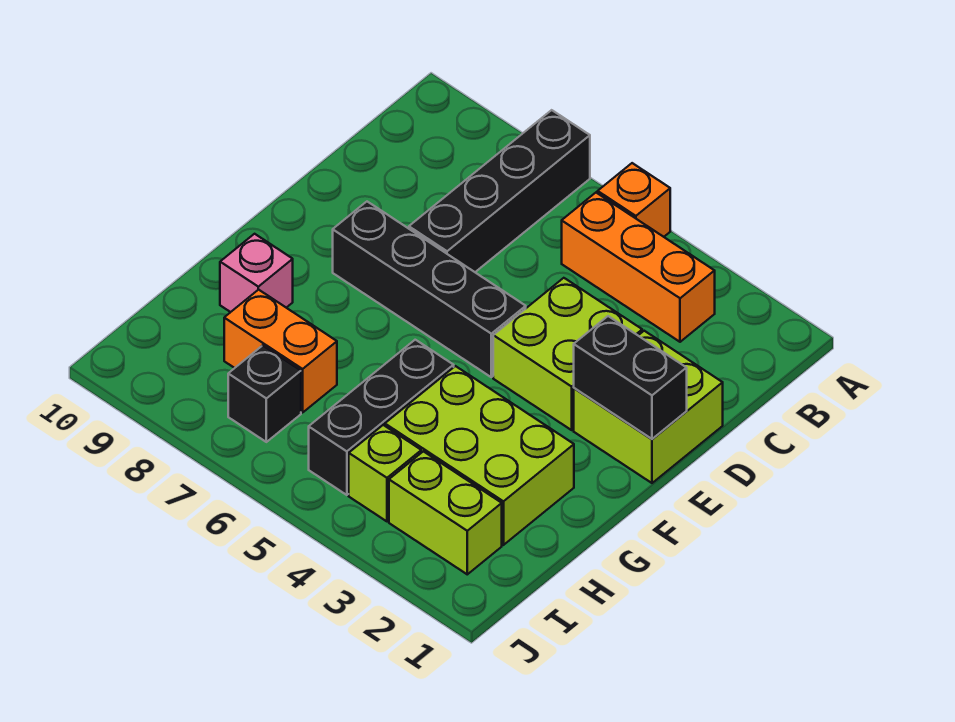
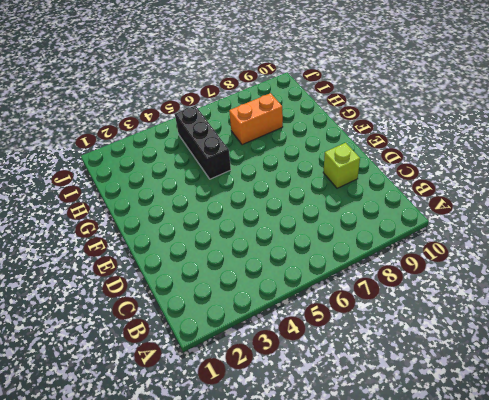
lime 1x1 brick [323,143,360,188] -> lime 1x1 brick moved to [349,425,421,521]
none -> orange 1x1 brick [598,163,670,237]
none -> black 1x4 brick [409,110,590,272]
none -> orange 1x3 brick [562,193,715,342]

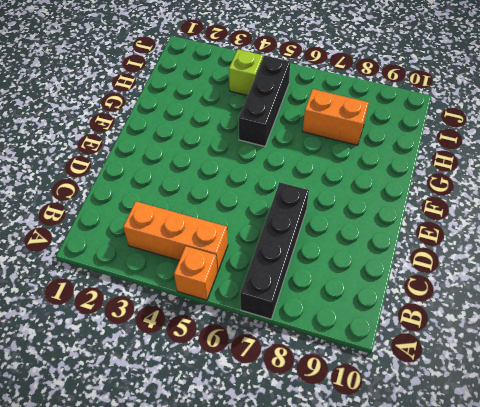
none -> lime 2x2 brick [574,331,723,483]
none -> lime 2x2 brick [493,278,642,430]
none -> black 1x4 brick [333,202,526,377]

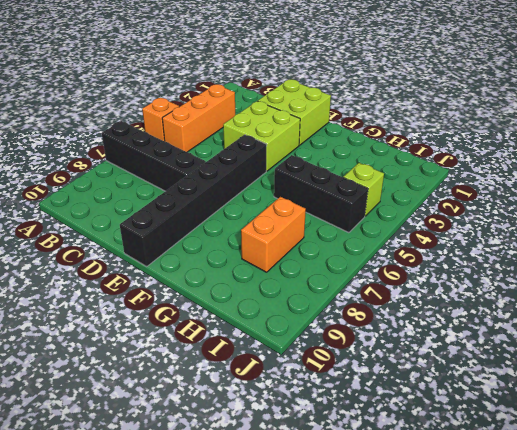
black 1x6 brick [120,135,267,266] -> black 1x4 brick [333,202,526,377]
none -> lime 2x3 brick [385,366,574,545]
none -> pink 1x1 brick [220,234,293,312]
none -> lime 1x2 brick [389,451,502,574]

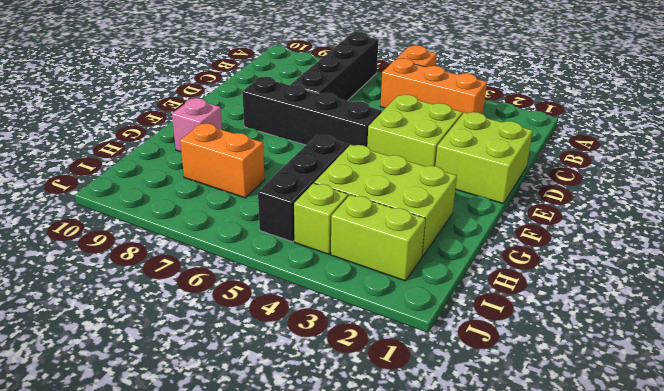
none -> black 1x1 brick [228,346,301,442]
none -> black 1x2 brick [574,316,687,439]

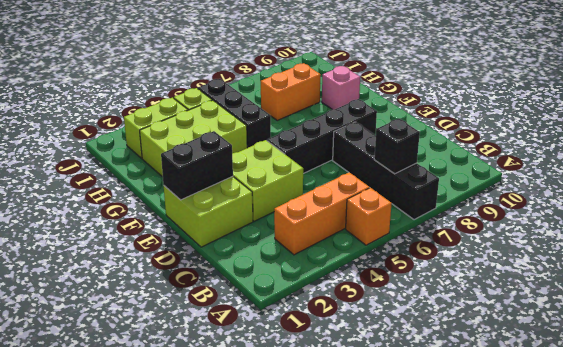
black 1x1 brick [374,118,420,174] -> black 1x1 brick moved to [228,346,301,442]

